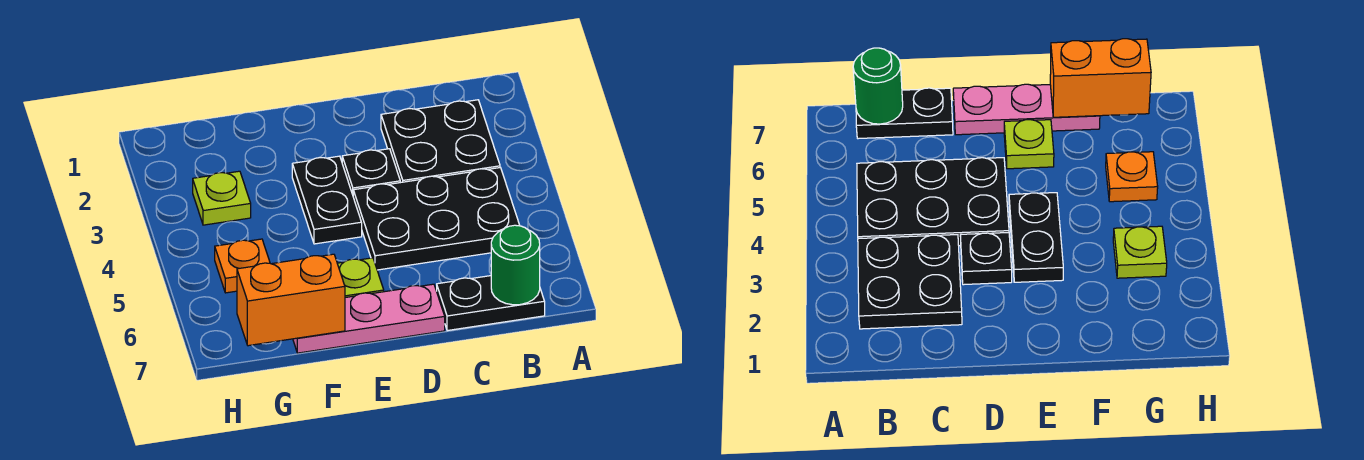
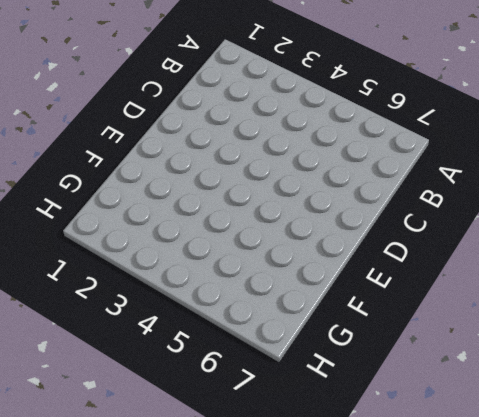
none -> black 2x2 plate [381,100,500,183]
none -> black 2x3 plate [353,168,520,270]

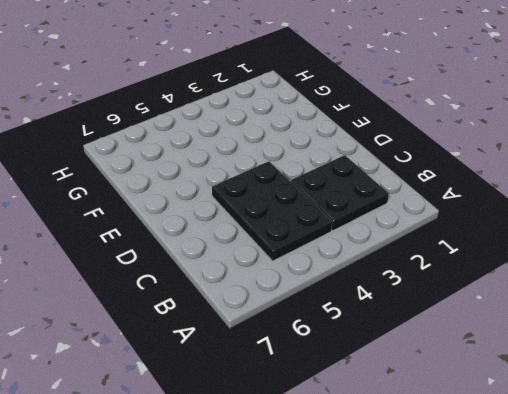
none -> black 1x2 plate [437,276,545,331]
none -> black 1x1 plate [342,149,400,194]

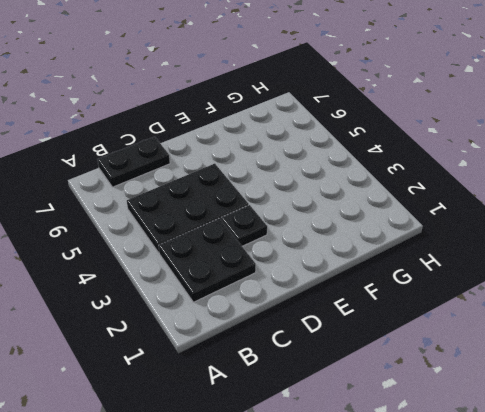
none -> pink 1x3 plate [293,284,445,353]
none -> black 1x2 plate [292,156,362,244]

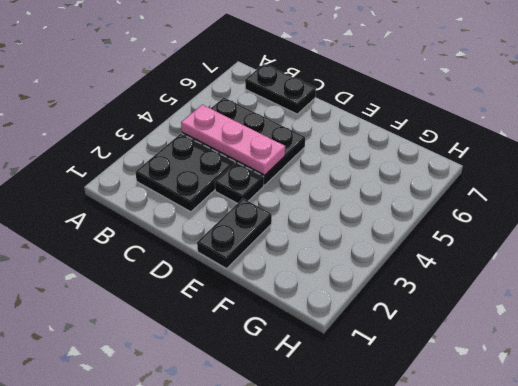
pink 1x3 plate [181,105,285,175] -> pink 1x3 plate moved to [293,284,445,353]
black 1x2 plate [197,199,272,269] -> black 1x2 plate moved to [292,156,362,244]
none -> lime 1x1 plate [337,258,384,298]
none -> lime 1x1 plate [193,171,251,225]

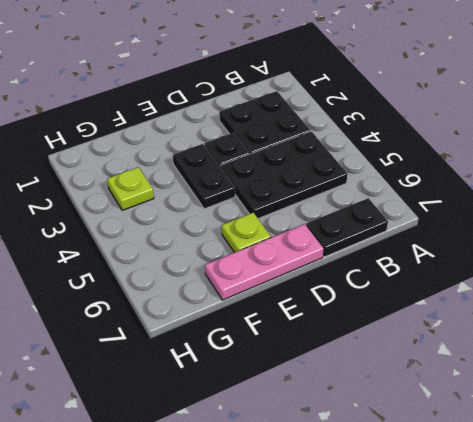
none -> orange 1x1 plate [215,239,270,293]
none -> green 1x1 round brick [491,225,540,305]

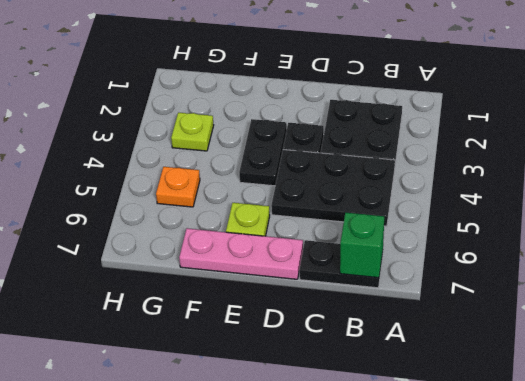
green 1x1 brick [340,212,384,278] -> green 1x1 round brick [491,225,540,305]
none -> orange 1x2 brick [237,254,345,346]

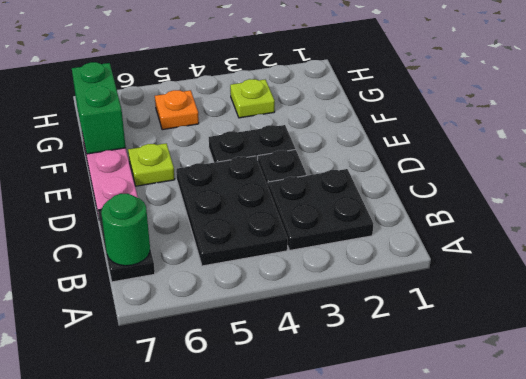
green 1x2 brick [72,62,126,154] -> orange 1x2 brick [237,254,345,346]

